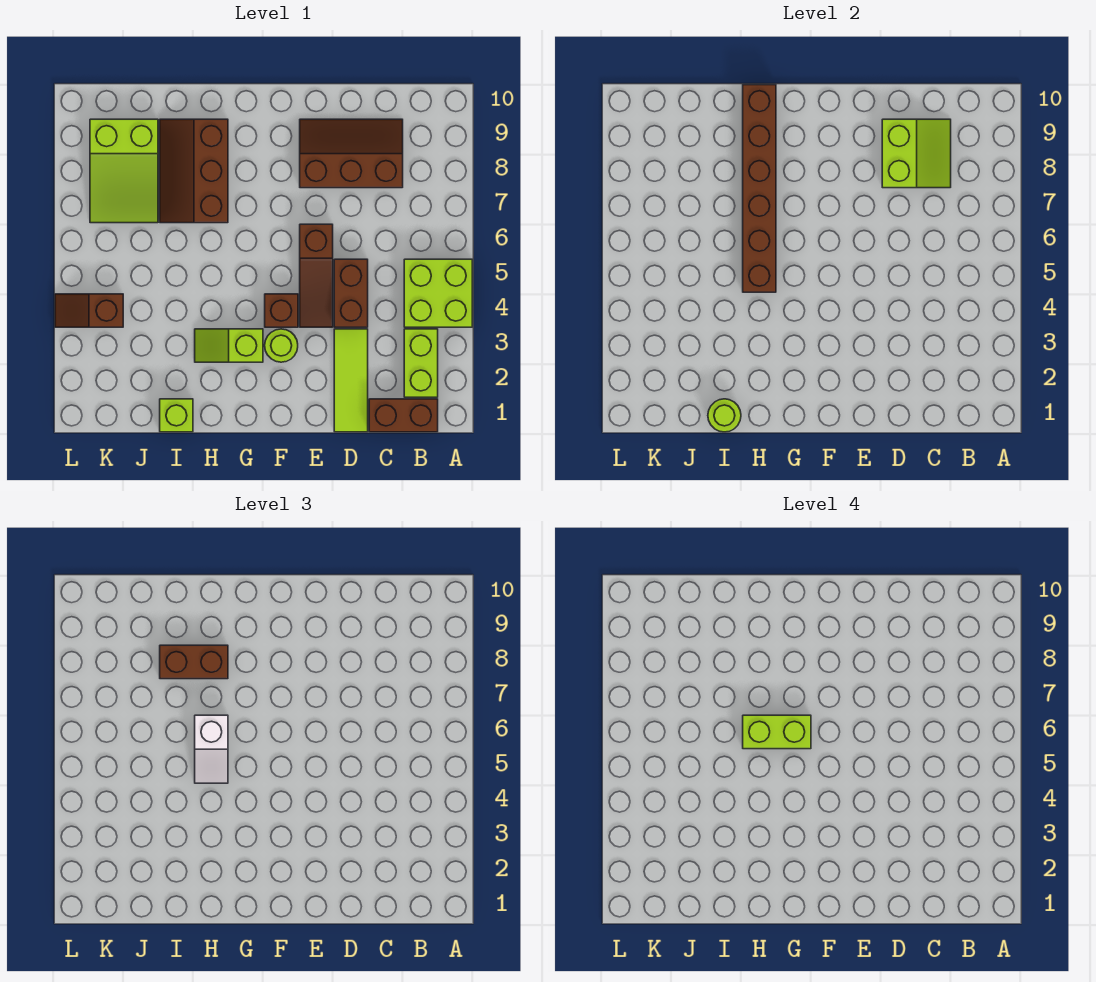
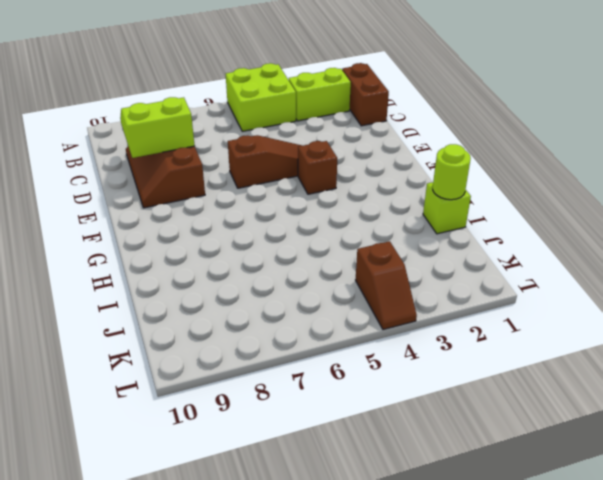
none -> lime 1x3 tile [334,329,368,432]
none -> brown 1x2 brick [334,259,368,327]
none -> lime 1x1 round brick [265,329,298,362]

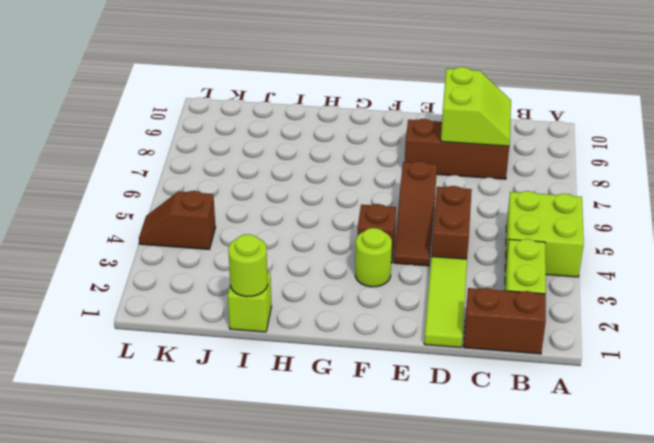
none -> lime 1x2 slope [195,329,263,362]
none -> brown 2x3 slope [160,119,228,223]
none -> lime 2x3 slope [90,119,158,223]

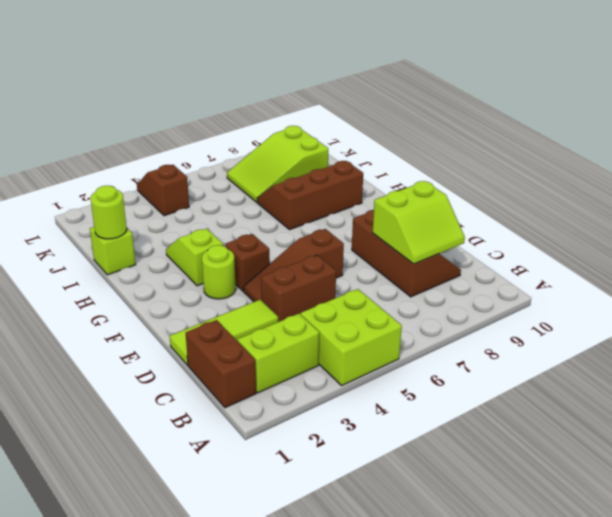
none -> brown 1x6 brick [743,85,776,292]
none -> white 1x2 slope [195,715,228,783]
none -> brown 1x2 brick [160,645,228,679]

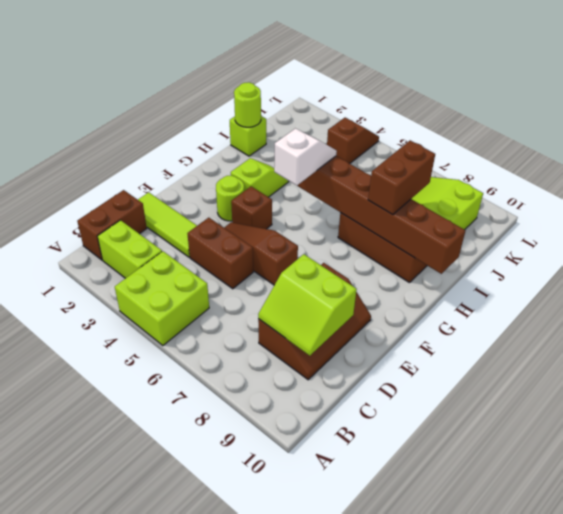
white 1x2 slope [274,129,337,185] -> white 1x2 slope turned to [195,715,228,783]
none -> lime 1x2 brick [743,715,811,749]

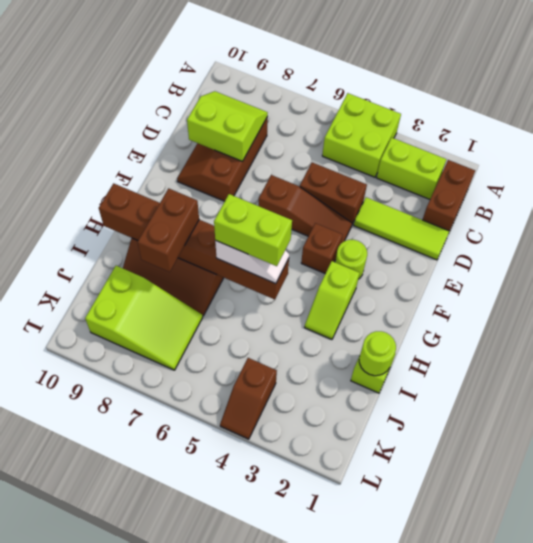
lime 1x2 brick [214,194,292,266] -> lime 1x2 brick turned to [743,715,811,749]

